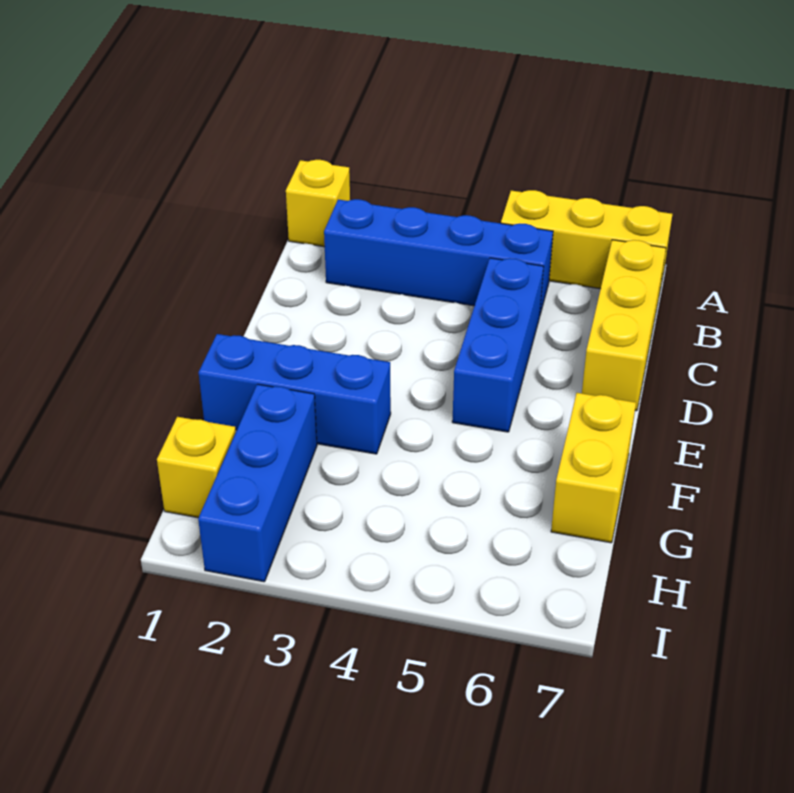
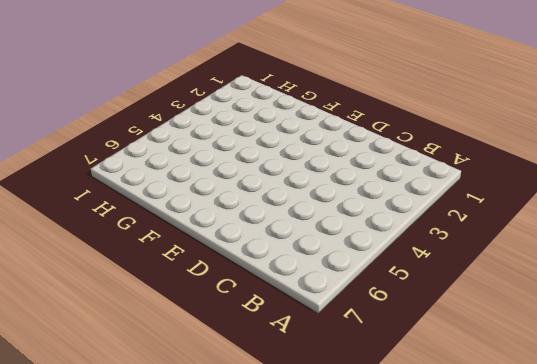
none -> yellow 1x1 brick [286,160,350,247]
none -> yellow 1x3 brick [501,190,672,294]

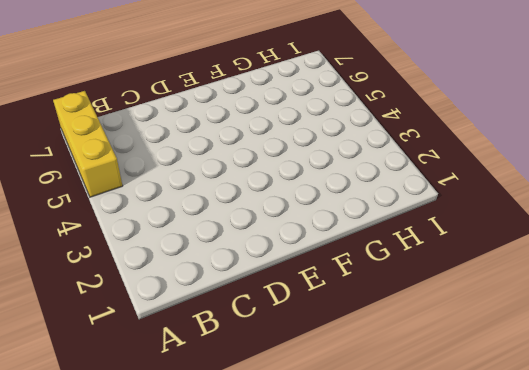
none -> yellow 1x1 brick [286,160,350,247]
none -> blue 1x4 brick [324,199,553,314]

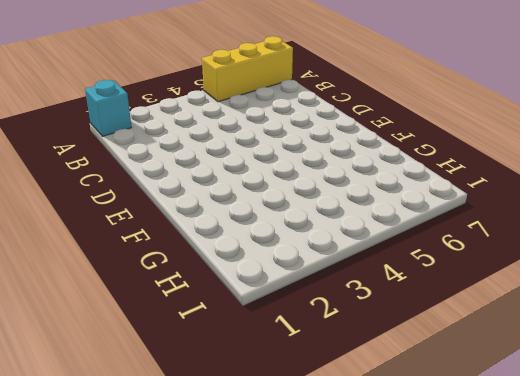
cyan 1x1 brick [85,80,132,136] -> yellow 1x1 brick [286,160,350,247]
none -> blue 1x4 brick [324,199,553,314]
none -> yellow 1x3 brick [582,240,666,411]

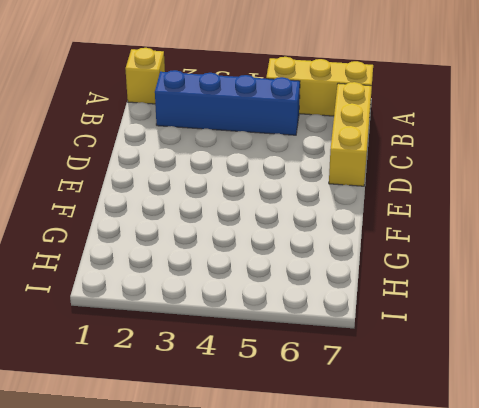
none -> blue 1x3 brick [452,258,544,432]
none -> blue 1x3 brick [199,334,391,454]

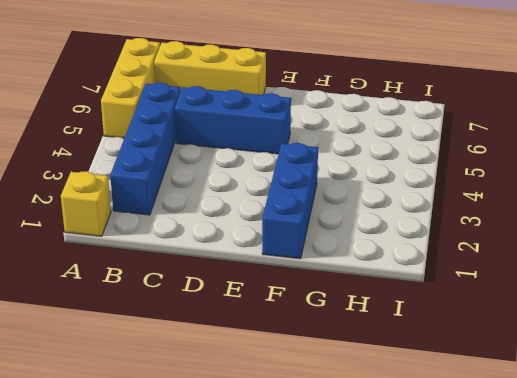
none -> yellow 1x2 brick [551,393,636,543]
none -> blue 1x3 brick [198,384,317,582]

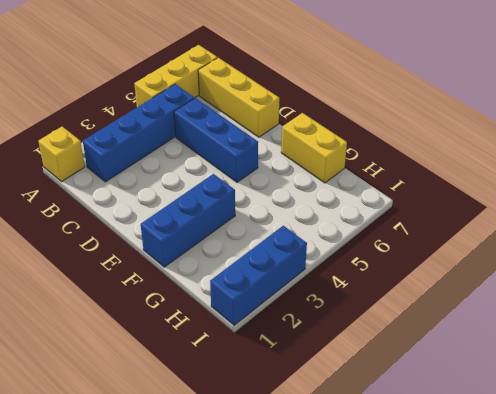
blue 1x3 brick [210,226,307,325] -> blue 1x3 brick turned to [198,384,317,582]
none -> yellow 1x1 brick [157,417,236,518]

